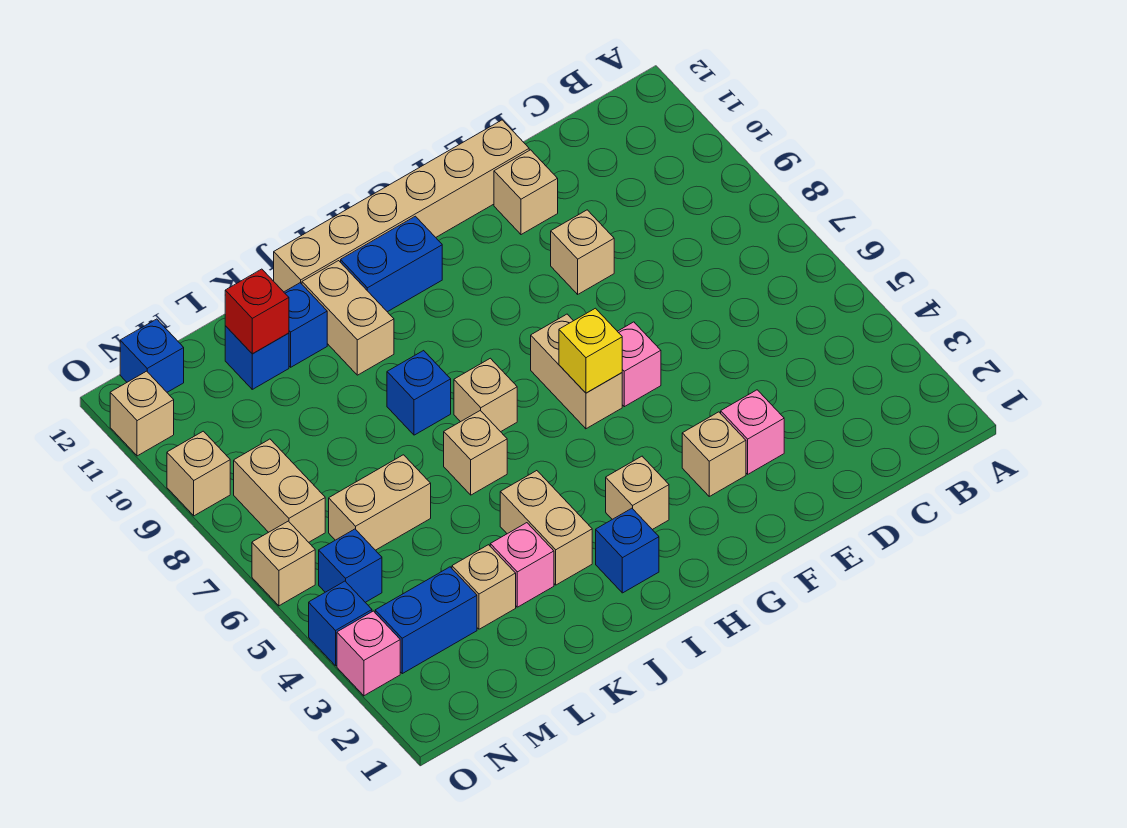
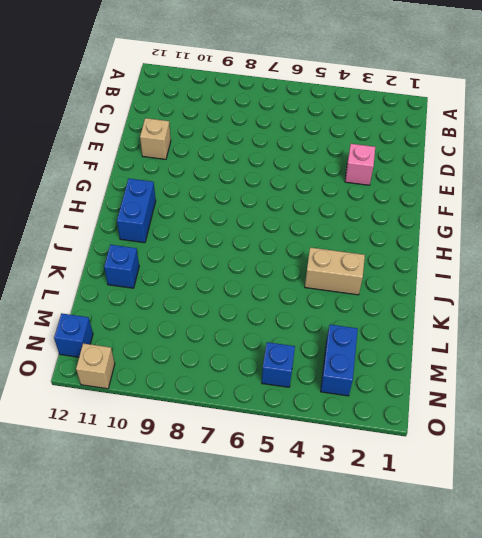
none -> tan 1x1 brick [551,210,614,294]
none -> tan 1x6 brick [274,120,529,292]
none -> tan 1x1 brick [682,412,746,496]
none -> pink 1x1 brick [617,322,661,407]

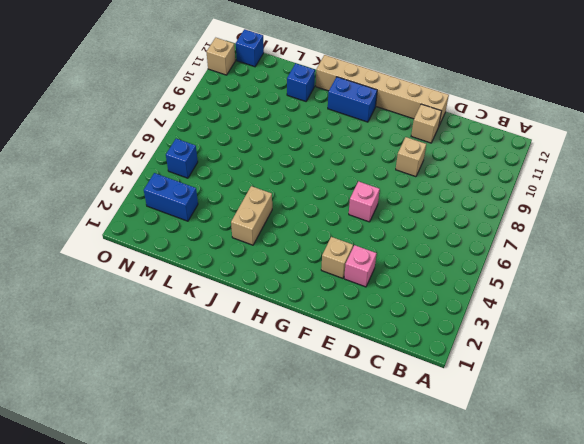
none -> tan 1x2 brick [531,314,622,429]
none -> tan 1x1 brick [606,456,669,530]
none -> blue 1x1 brick [596,508,659,593]
none -> tan 1x1 brick [454,358,517,432]

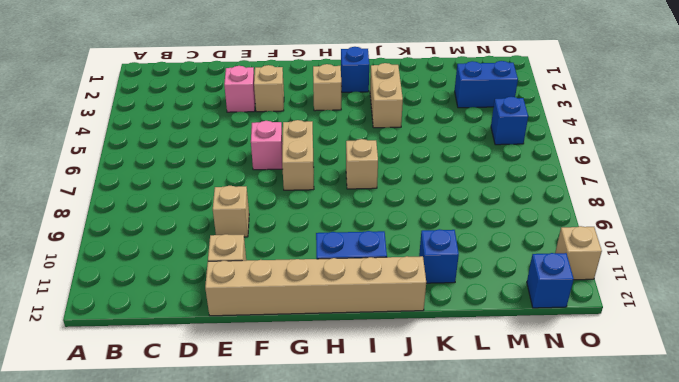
none -> tan 1x1 brick [444,411,507,495]
none -> blue 1x1 brick [387,351,451,435]
none -> tan 1x2 brick [302,261,394,375]
none -> pink 1x1 brick [490,523,554,607]

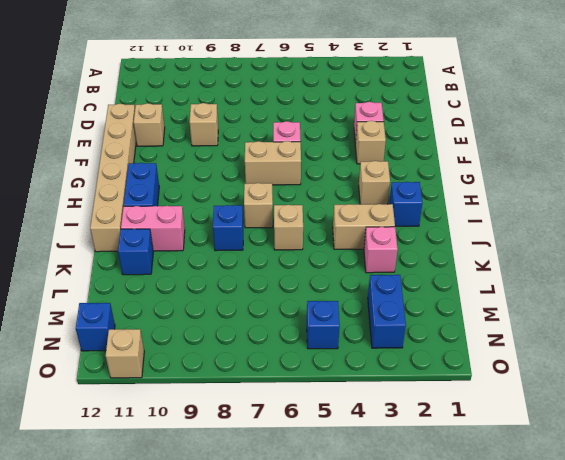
pink 1x2 brick [121,206,185,251] -> tan 1x2 brick [302,261,394,375]
none -> tan 1x1 brick [452,545,516,629]
none -> tan 1x2 brick [329,455,431,550]
none -> blue 1x1 brick [225,326,289,389]
none -> tan 1x2 brick [234,439,325,542]

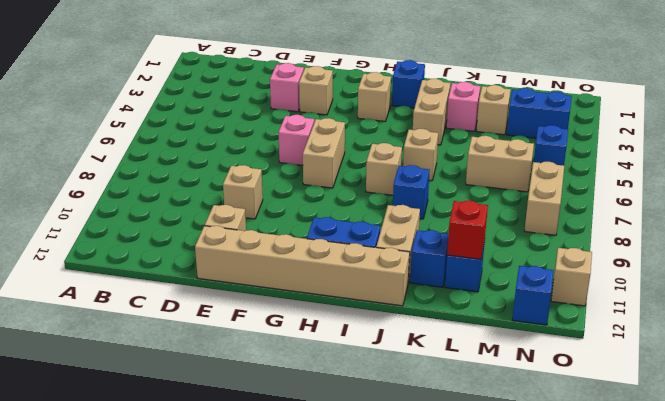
none -> pink 1x1 brick [337,611,400,696]
none -> blue 1x1 brick [309,581,372,666]
none -> tan 1x1 brick [252,521,315,606]
none -> tan 1x1 brick [167,431,230,516]

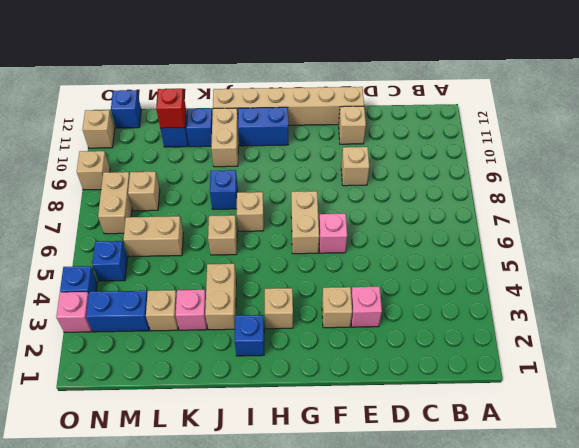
tan 1x1 brick [128,172,160,211] -> tan 1x1 brick moved to [252,521,315,606]
none -> yellow 1x1 brick [559,308,622,393]

